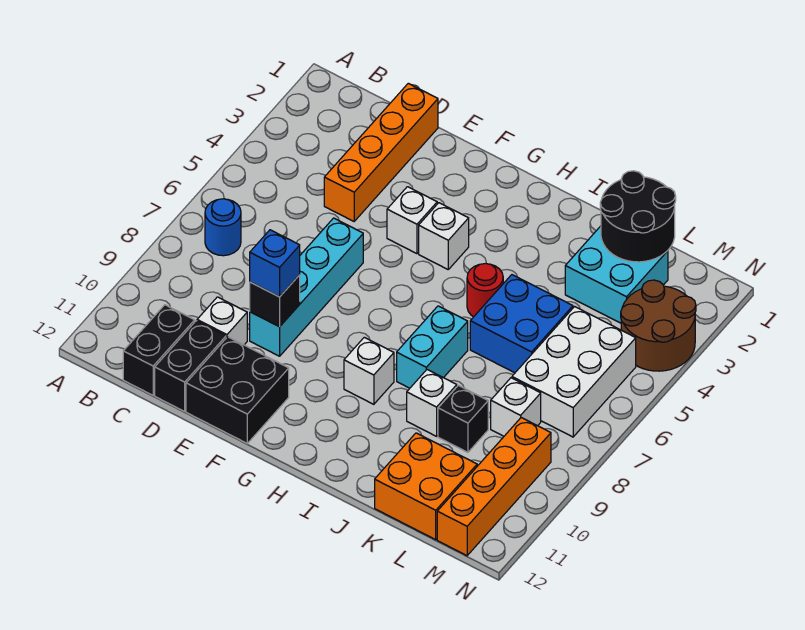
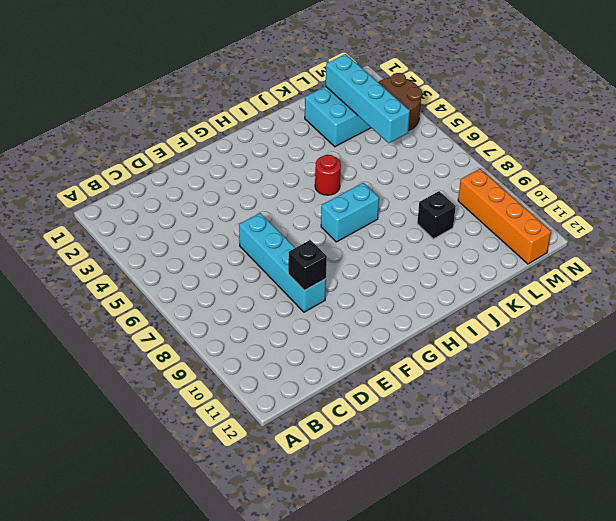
cyan 1x2 brick [321,183,379,242] -> cyan 1x2 brick turned to [397,306,468,388]
cyan 1x4 brick [326,54,410,143] -> black 2x2 round brick [600,171,676,262]
none -> blue 1x1 round brick [205,199,241,256]
none -> black 1x2 brick [123,305,195,395]
none -> orange 1x4 brick [324,83,438,221]

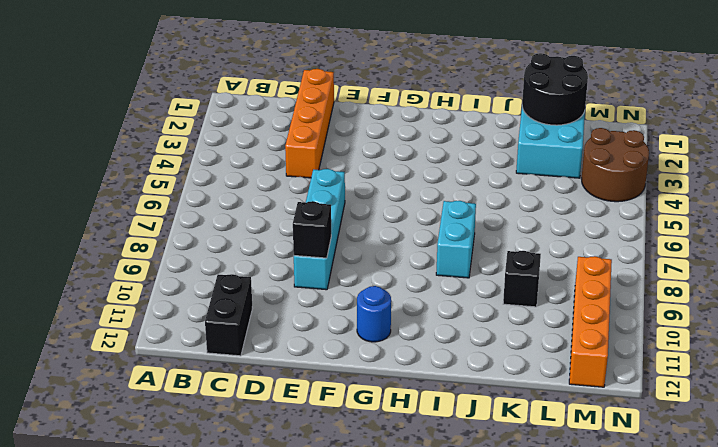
blue 1x1 round brick [357,286,391,342] -> blue 1x1 round brick moved to [205,199,241,256]
none -> white 1x1 brick [197,297,247,345]
none -> black 1x2 brick [155,321,226,411]
none -> black 2x2 brick [186,337,289,443]

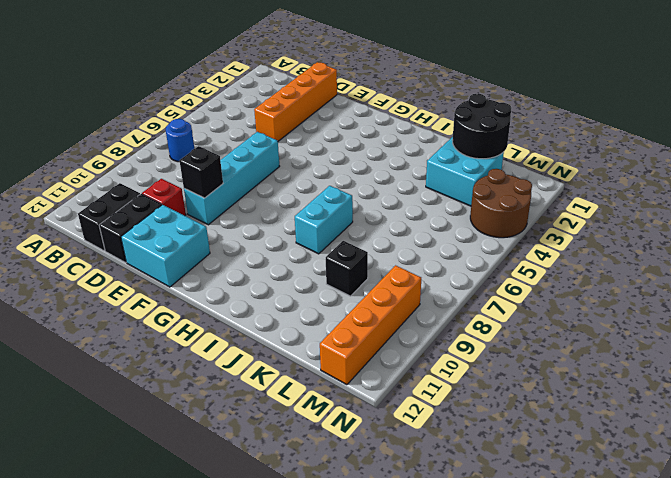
red 1x1 brick [142,179,186,216] -> white 1x1 brick [197,297,247,345]
cyan 2x2 brick [121,205,210,287] -> black 2x2 brick [186,337,289,443]
none -> white 1x1 brick [387,187,437,254]
none -> white 1x1 brick [419,203,469,269]
none -> white 1x1 brick [344,337,394,404]

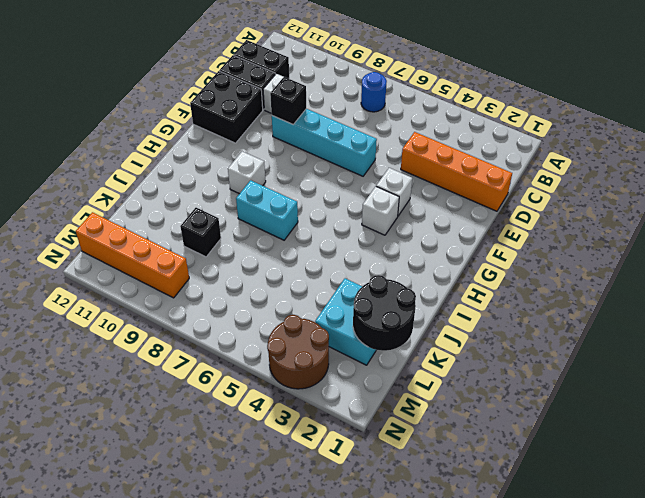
none -> red 1x1 round brick [467,264,503,317]
none -> blue 2x2 brick [470,275,573,373]
none -> white 1x1 brick [407,370,457,436]

